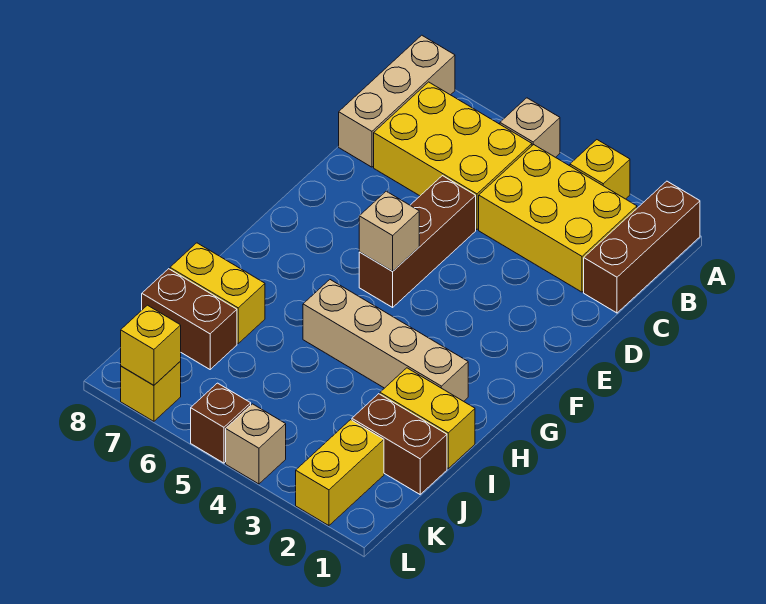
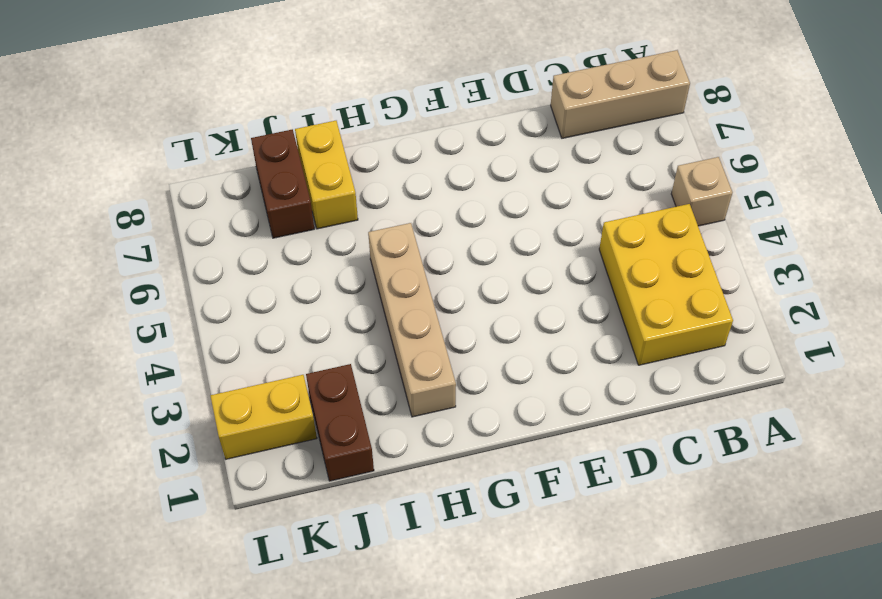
none -> brown 1x3 brick [584,181,700,313]
none -> yellow 1x1 brick [570,140,630,199]
none -> yellow 2x3 brick [374,82,532,230]

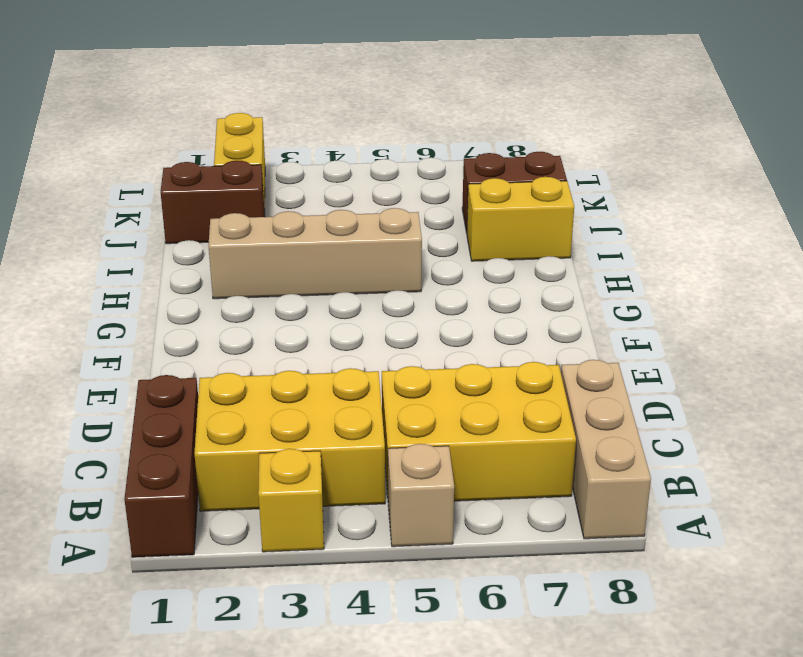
none -> brown 1x3 brick [359,176,476,307]
none -> yellow 1x2 brick [380,368,475,468]
none -> tan 1x1 brick [226,404,286,484]

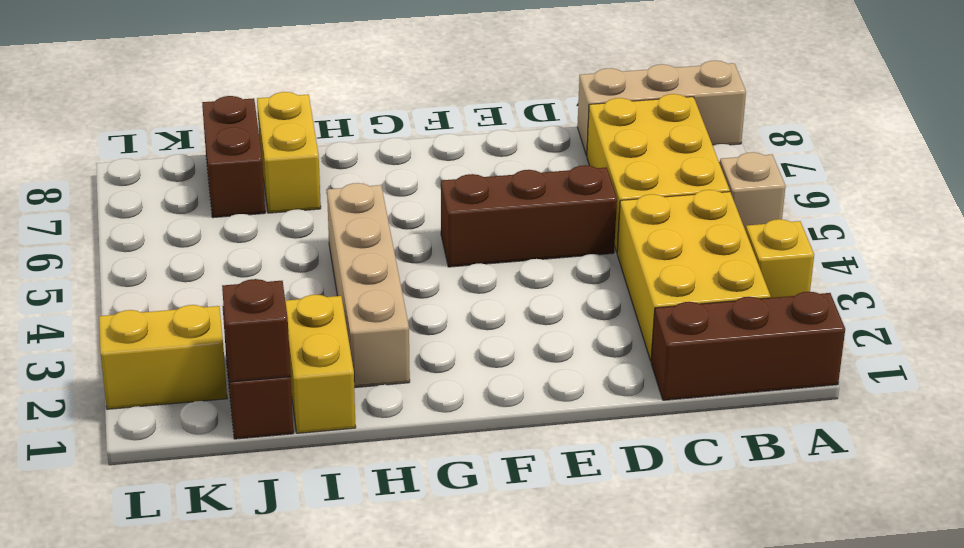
brown 1x1 brick [222,279,291,382] -> brown 1x1 brick moved to [191,383,251,463]
none -> tan 1x1 brick [226,404,286,484]
none -> yellow 1x1 brick [121,361,181,421]
none -> tan 1x1 brick [359,191,419,271]

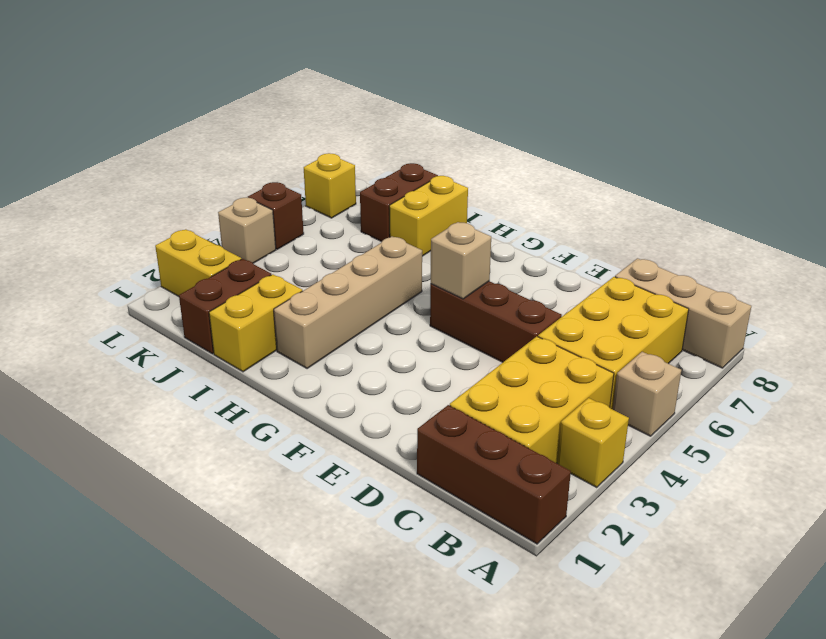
none -> yellow 1x1 brick [121,305,181,385]

